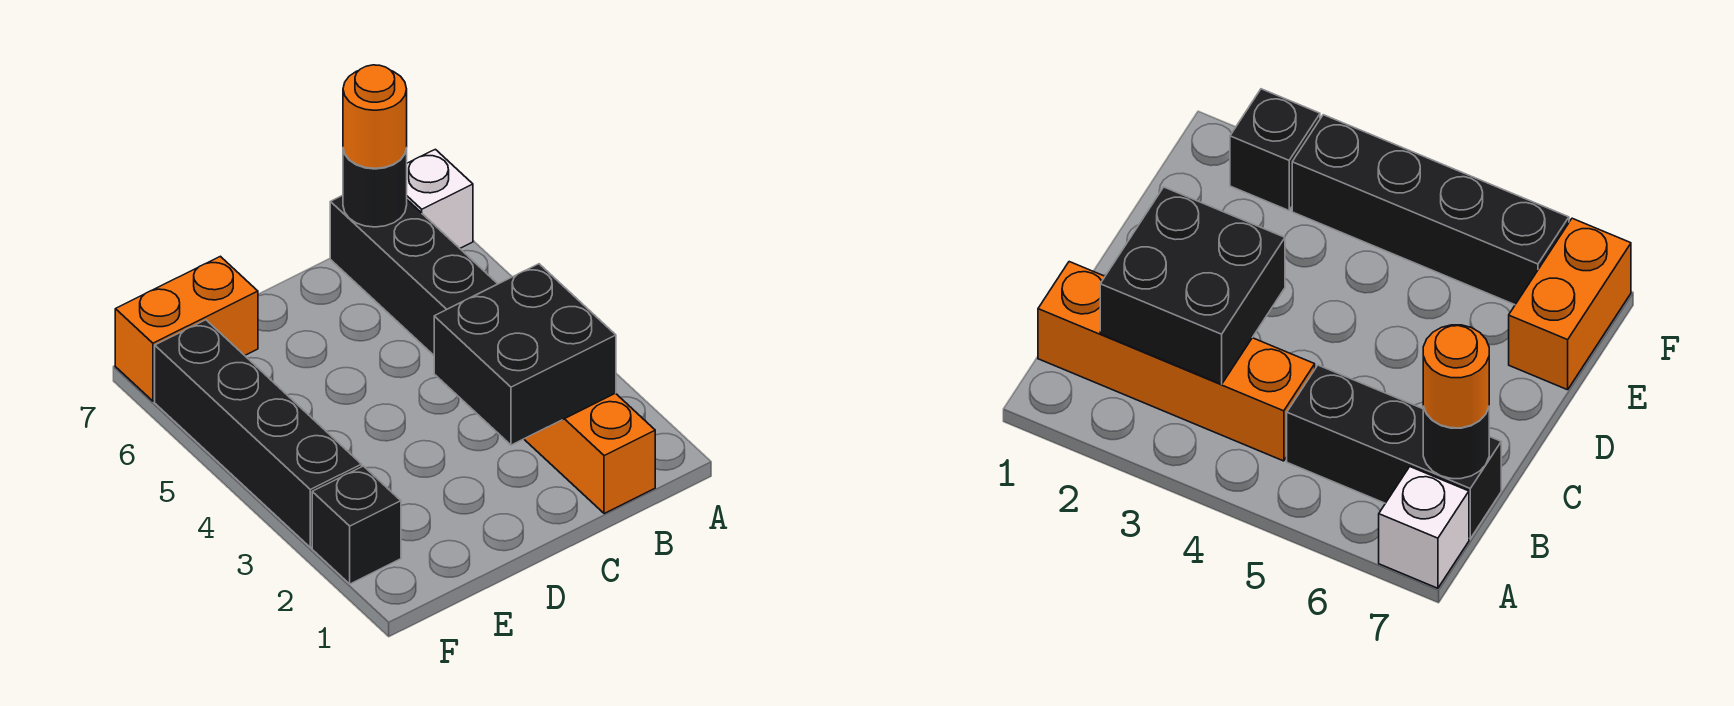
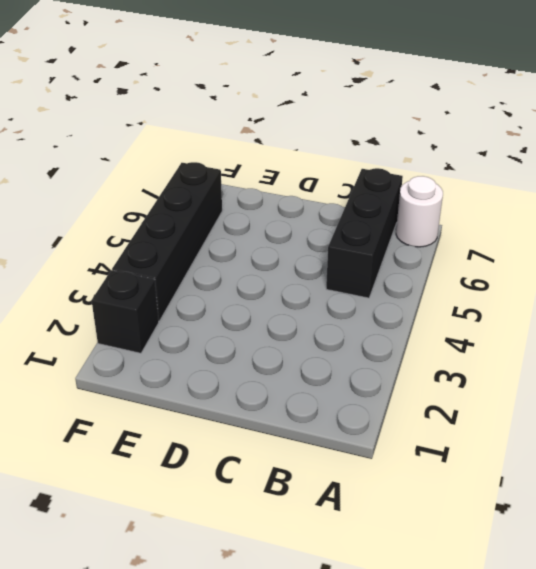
white 1x1 round brick [396,176,443,247] -> white 1x1 brick [407,149,473,248]
none -> orange 1x4 brick [524,393,655,514]
none -> orange 1x2 brick [115,256,258,401]

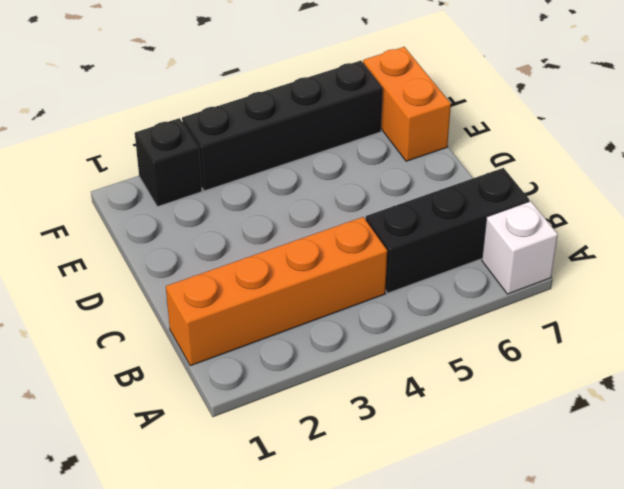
none -> black 2x2 brick [434,264,616,445]
none -> black 1x1 round brick [343,148,407,227]

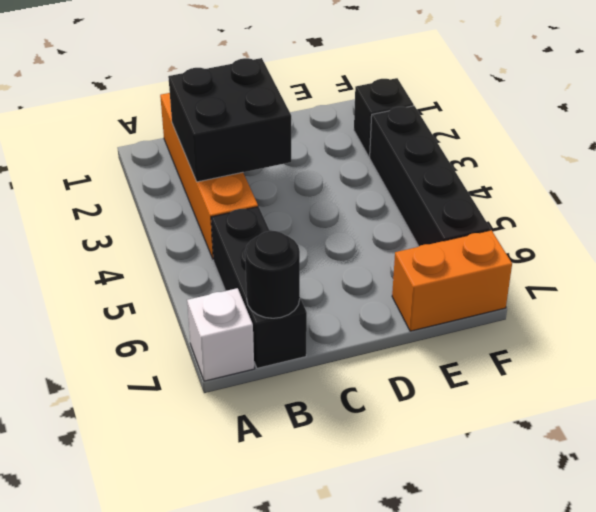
none -> orange 1x1 round brick [343,65,407,168]

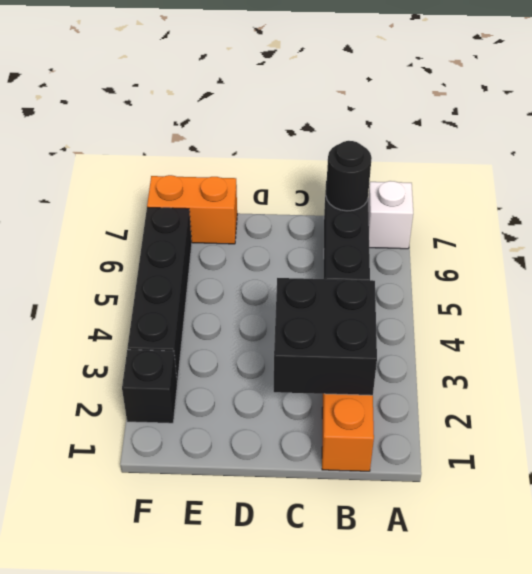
none -> orange 1x1 round brick [343,65,407,168]

